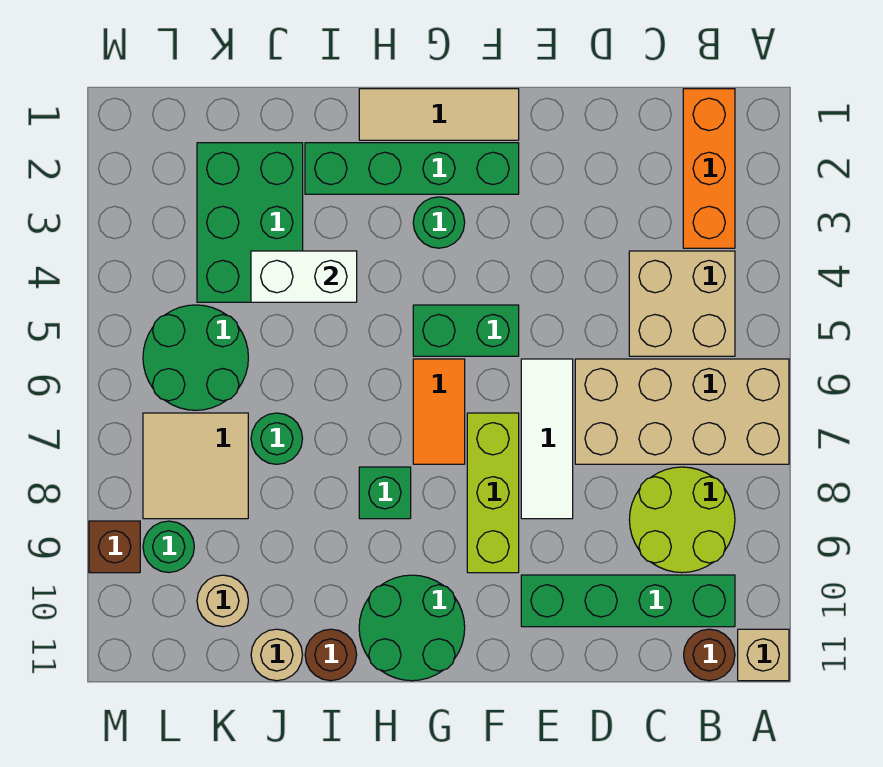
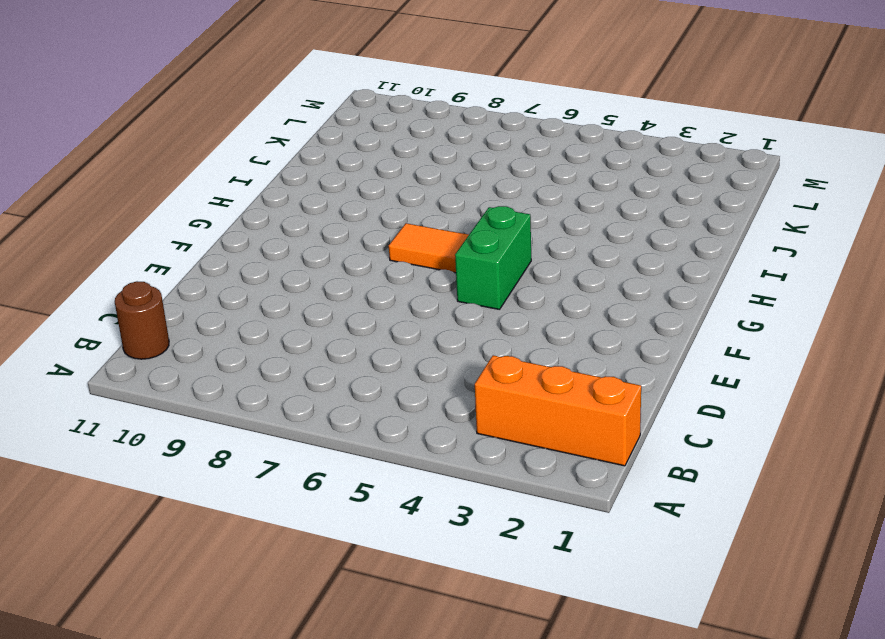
none -> tan 2x4 brick [575,359,789,464]
none -> tan 1x1 brick [738,629,789,681]
none -> tan 2x2 brick [629,251,735,356]

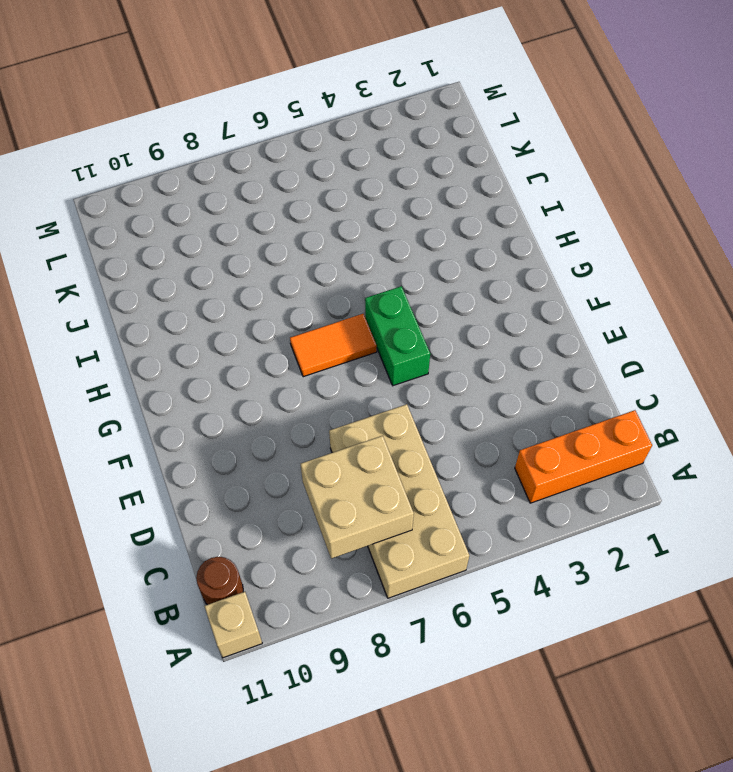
tan 2x2 brick [301,436,414,559] -> tan 2x2 brick moved to [629,251,735,356]
none -> lime 2x2 round brick [629,467,735,573]
none -> green 1x4 brick [521,575,735,627]
none -> white 1x3 tile [521,359,573,519]

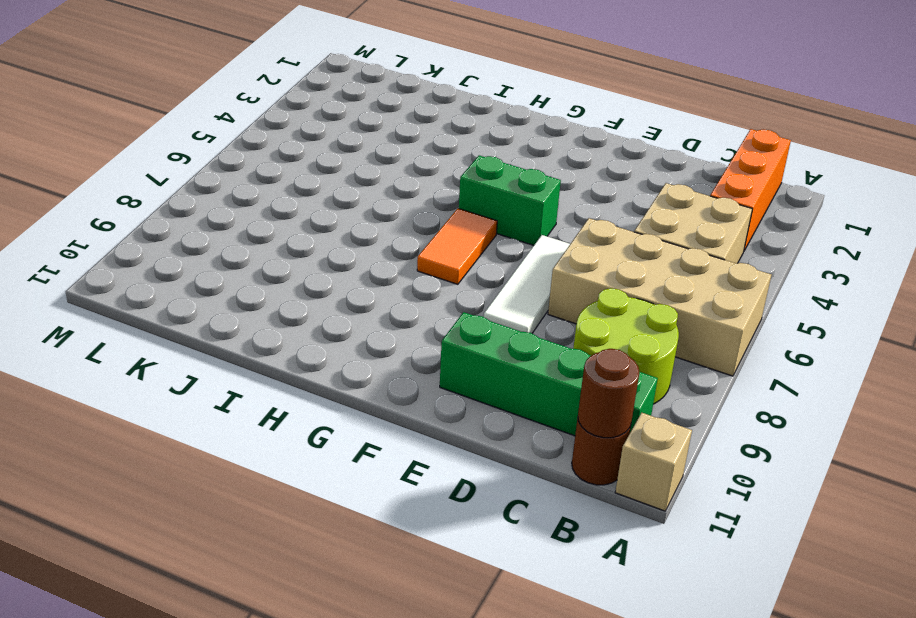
brown 1x1 round brick [578,349,639,438] -> brown 1x1 round brick moved to [305,629,357,681]
none -> tan 1x3 tile [359,89,519,140]
none -> green 1x4 brick [305,143,519,194]
none -> lime 1x3 brick [467,413,519,573]

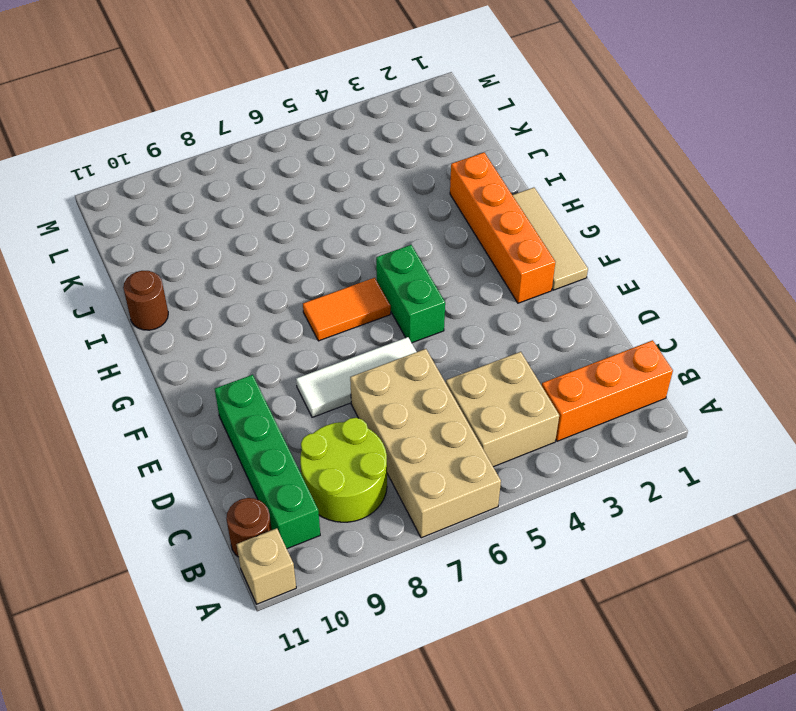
orange 1x4 brick [450,152,555,303] -> green 1x4 brick [305,143,519,194]
none -> lime 1x3 brick [467,413,519,573]
none -> green 1x1 round brick [413,197,465,248]
none -> green 2x2 round brick [359,575,465,681]

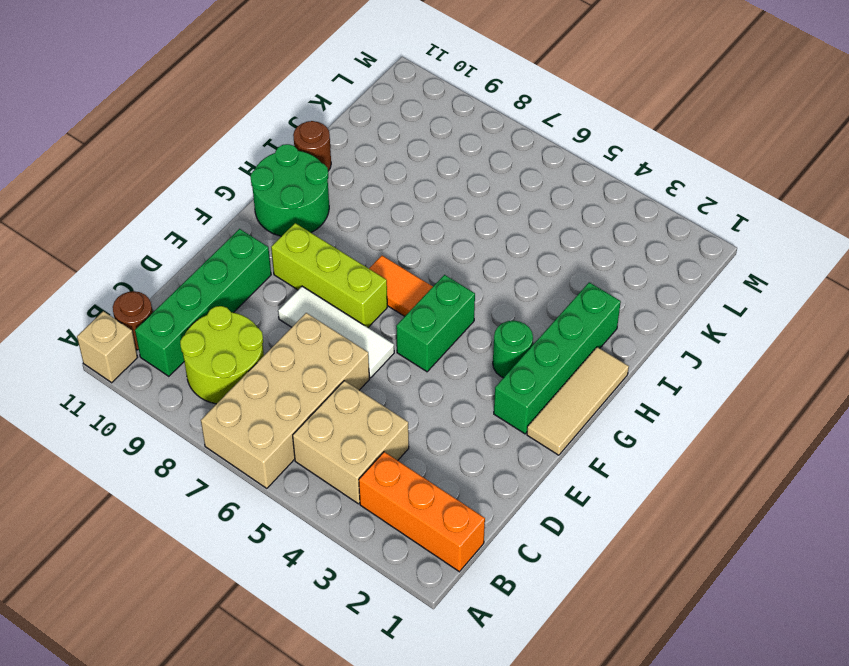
none -> green 1x1 brick [359,467,411,519]
none -> green 2x3 brick [197,143,303,302]
none -> green 1x1 round brick [251,413,303,464]

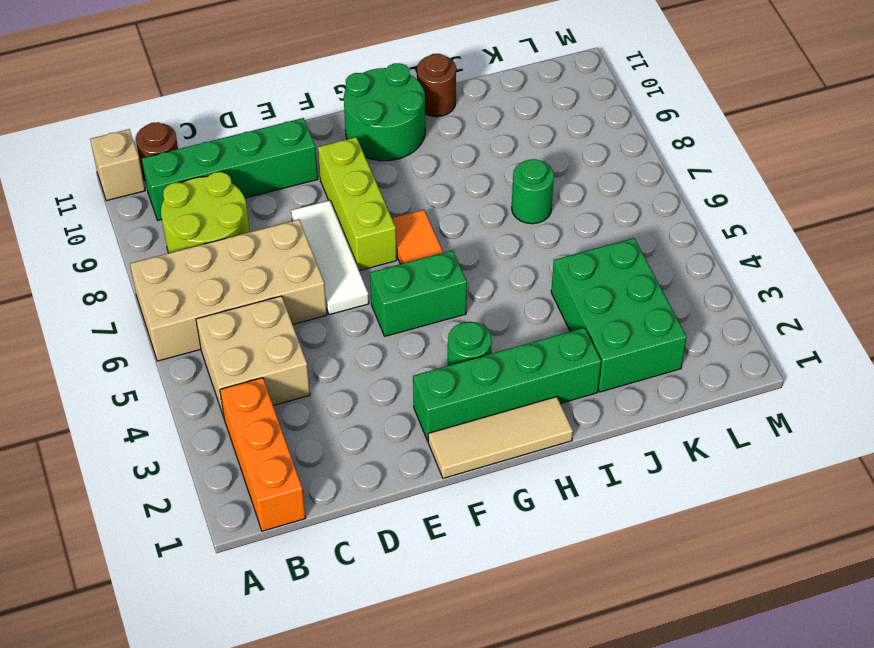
none -> green 1x1 brick [359,467,411,519]
none -> tan 1x1 round brick [251,629,302,681]
none -> green 2x2 round brick [143,305,248,410]

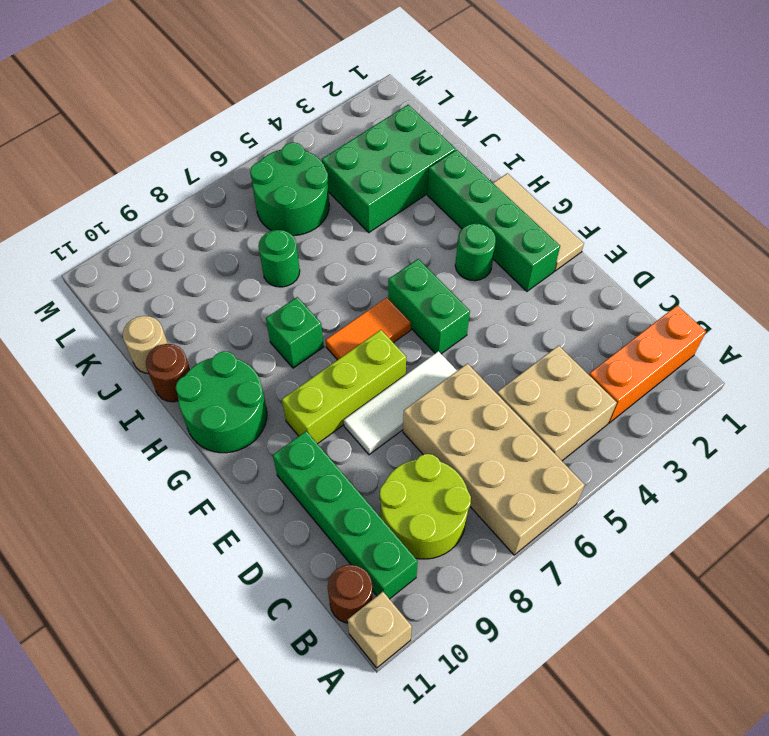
none -> tan 2x2 tile [143,413,248,519]
none -> tan 1x1 round brick [197,575,248,627]
none -> green 1x1 round brick [143,521,194,573]

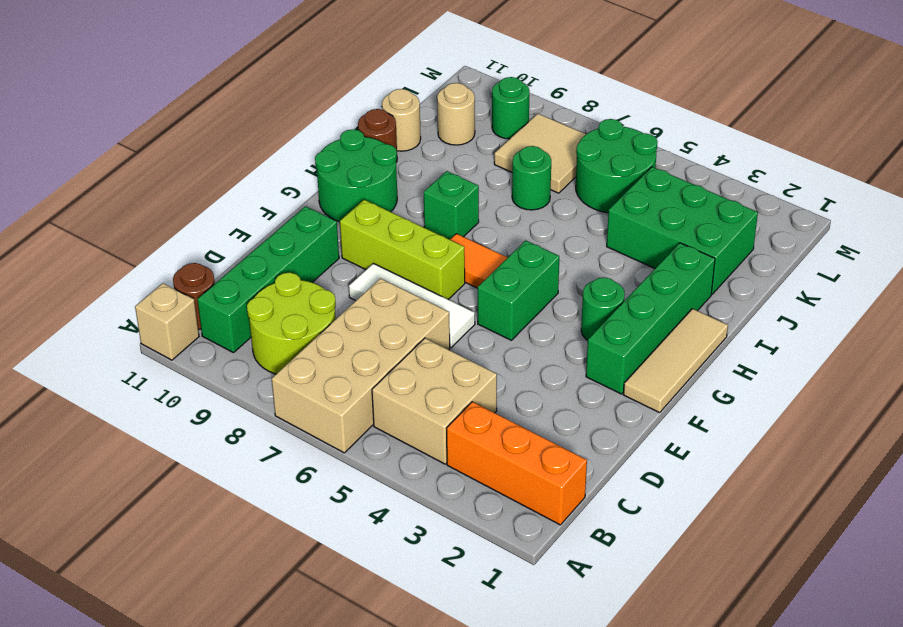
none -> brown 1x1 brick [89,521,140,573]
none -> white 1x2 brick [251,251,357,302]

